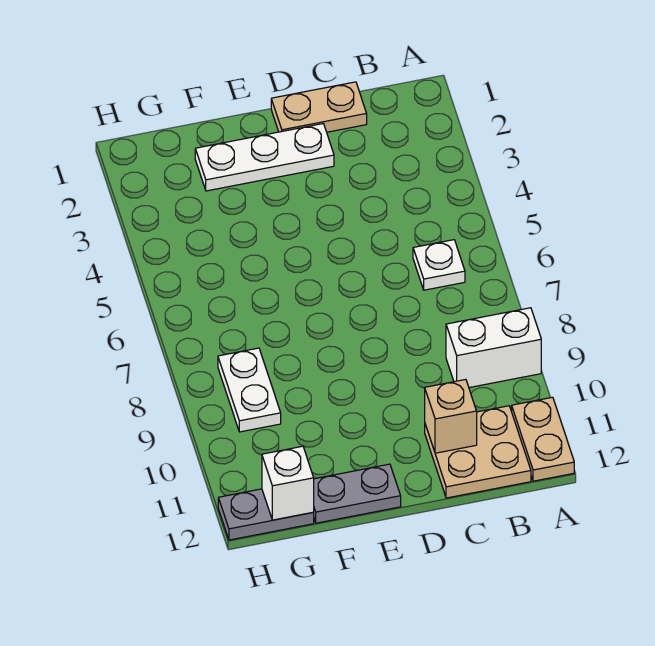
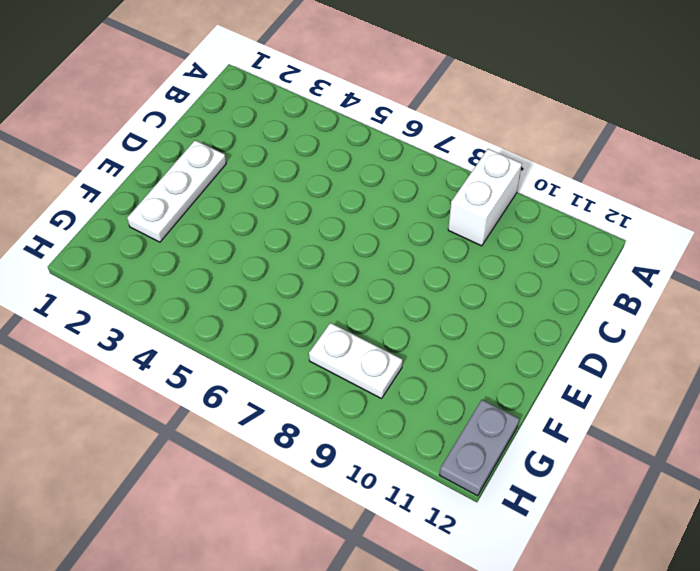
none -> tan 1x2 plate [512,397,574,481]
none -> white 1x1 plate [413,240,465,290]

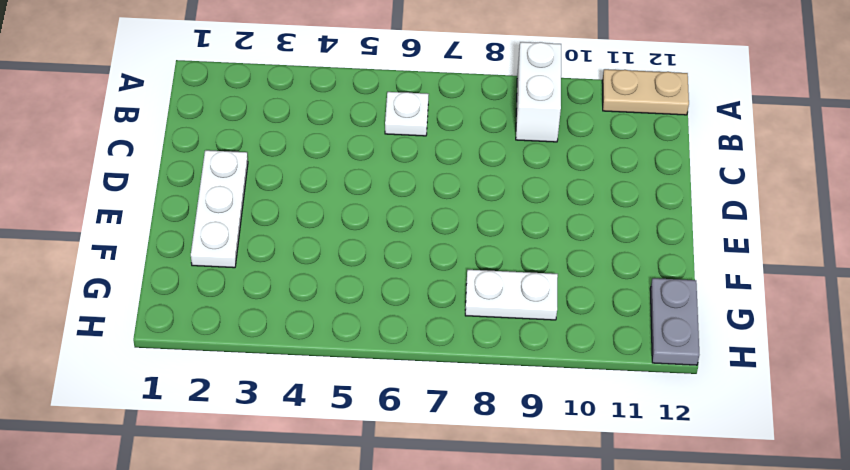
none -> tan 2x2 plate [425,406,531,498]
none -> tan 1x2 plate [271,82,367,132]

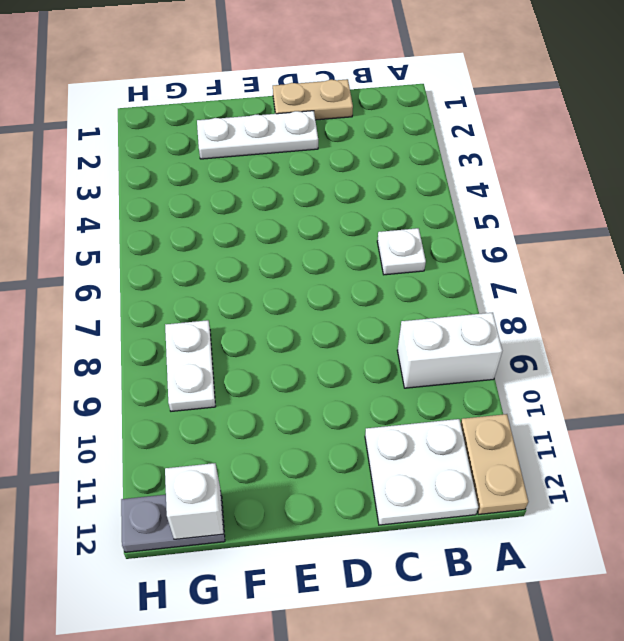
white 2x2 plate [365,419,478,525] -> tan 2x2 plate [425,406,531,498]
none -> grey 1x2 plate [313,464,401,523]
none -> tan 1x1 brick [425,379,477,453]

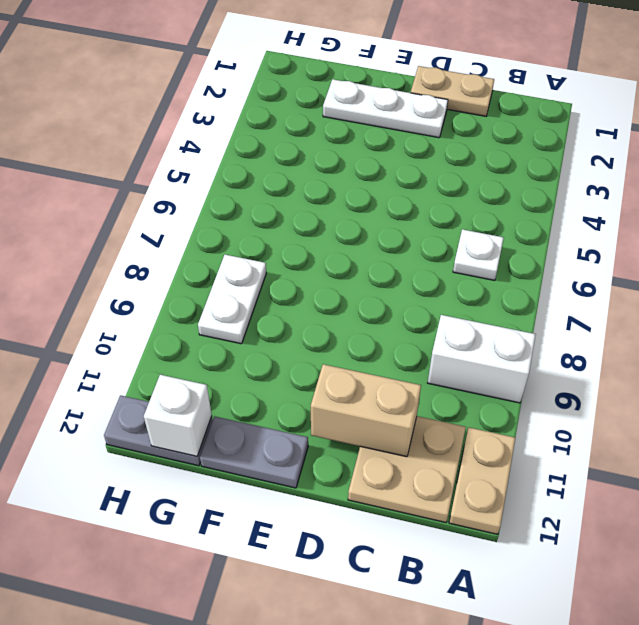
tan 1x2 brick [311,364,421,457] -> tan 1x1 brick [425,379,477,453]

